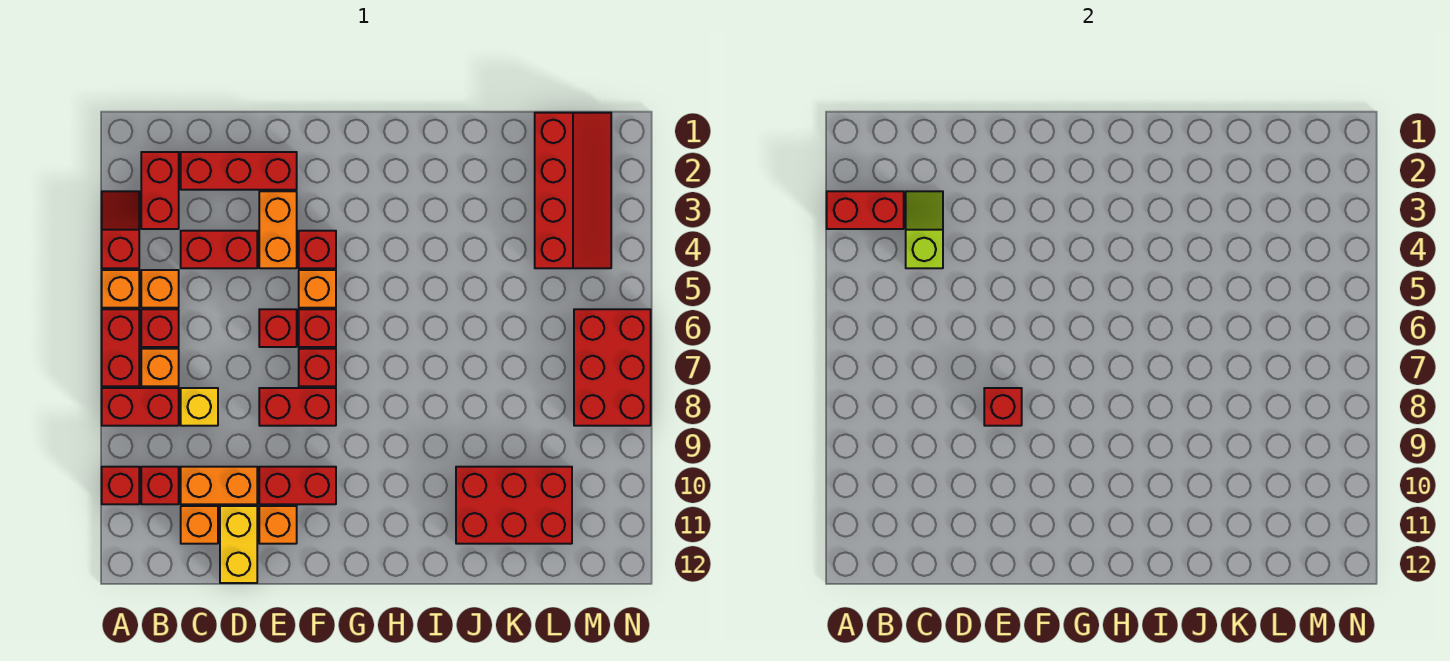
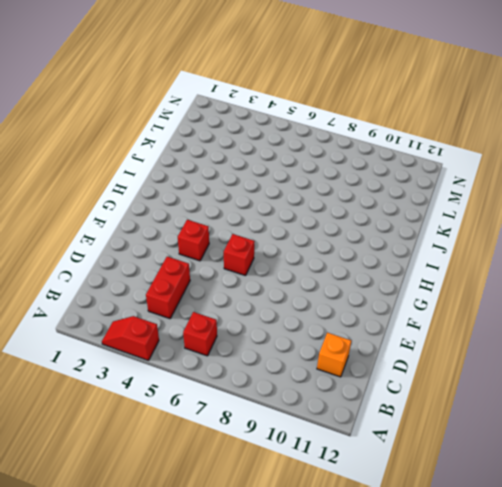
none -> orange 1x1 brick [102,270,139,308]
none -> red 1x2 brick [102,309,139,386]
none -> red 1x2 brick [102,388,179,426]
none -> red 1x1 brick [102,467,139,504]

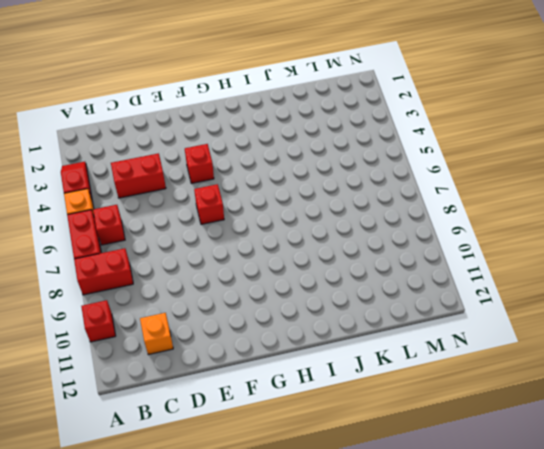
none -> red 1x2 brick [141,152,179,229]
none -> orange 1x1 brick [141,270,179,308]
none -> orange 1x1 brick [141,349,179,386]
none -> red 1x1 brick [141,467,179,504]

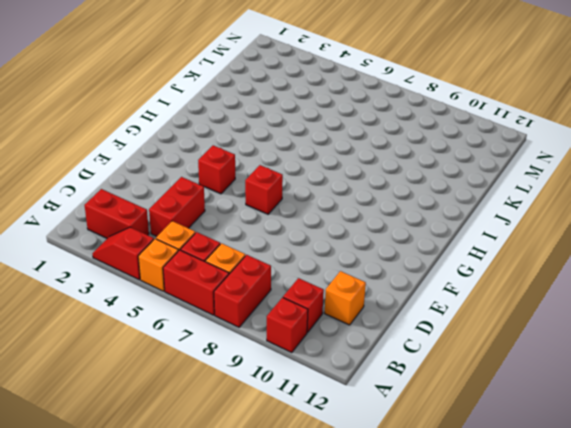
none -> red 1x3 brick [181,152,297,190]
none -> yellow 1x1 brick [181,388,218,426]
none -> orange 1x2 brick [181,467,257,504]
none -> yellow 1x2 brick [220,506,257,583]

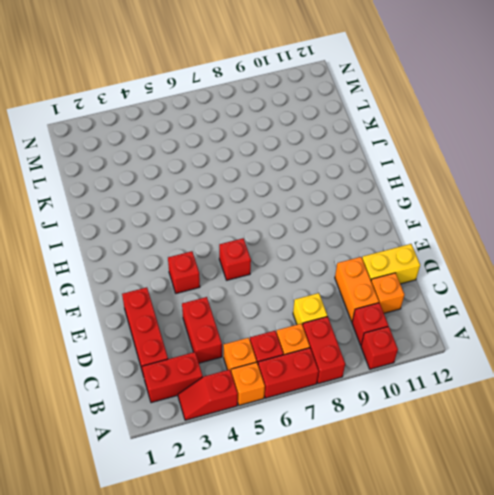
none -> orange 1x2 brick [259,191,297,268]
none -> red 1x1 brick [259,309,297,347]
none -> red 1x2 brick [259,388,336,426]
none -> red 1x2 brick [259,467,336,504]

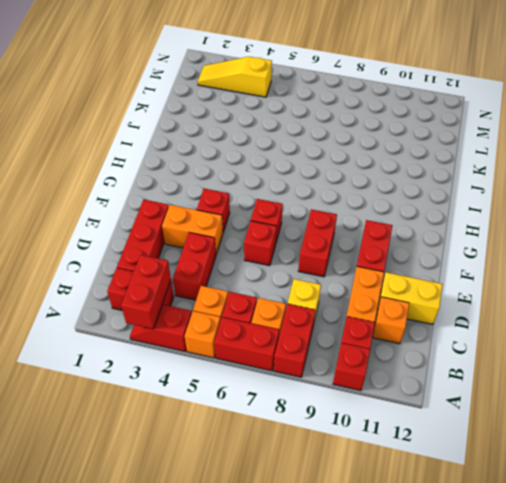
yellow 1x3 slope [198,57,272,97] -> red 2x4 slope [535,113,611,268]
none -> orange 1x1 brick [259,506,297,544]
none -> orange 1x1 brick [299,270,336,308]
none -> red 1x1 brick [299,349,336,386]
none -> red 2x3 brick [456,467,572,544]

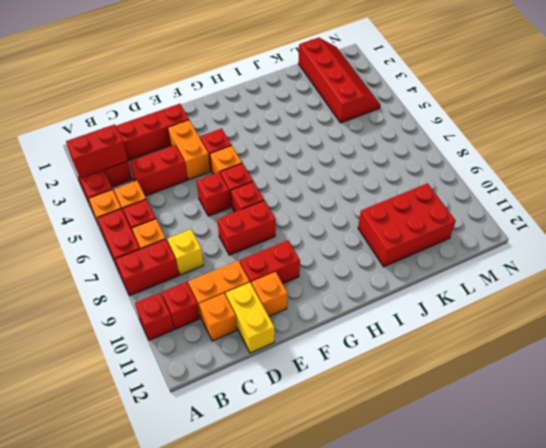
none -> red 2x3 brick [574,309,651,426]
none -> lime 1x2 slope [906,191,943,268]
none -> red 1x1 brick [984,388,1022,426]

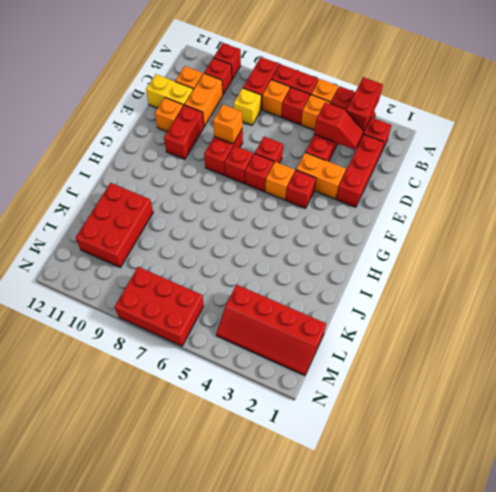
red 1x2 slope [314,103,363,150] -> lime 1x2 slope [906,191,943,268]
orange 1x1 brick [213,105,243,144] -> red 1x1 brick [984,388,1022,426]

